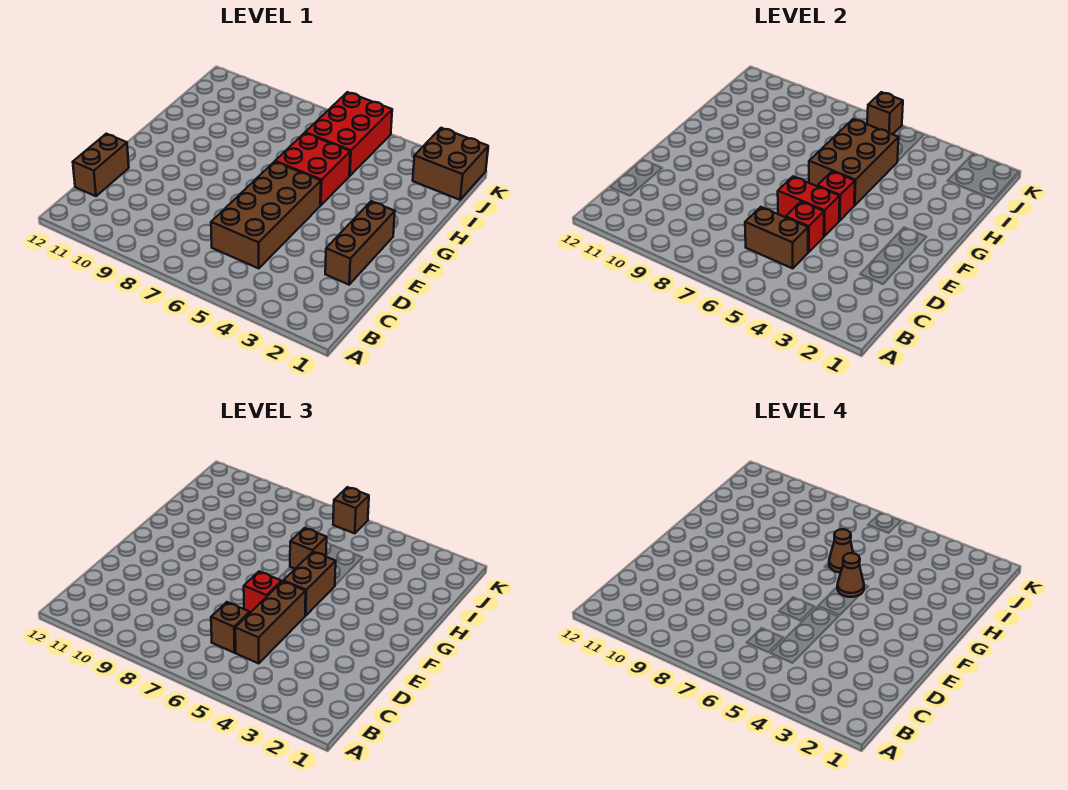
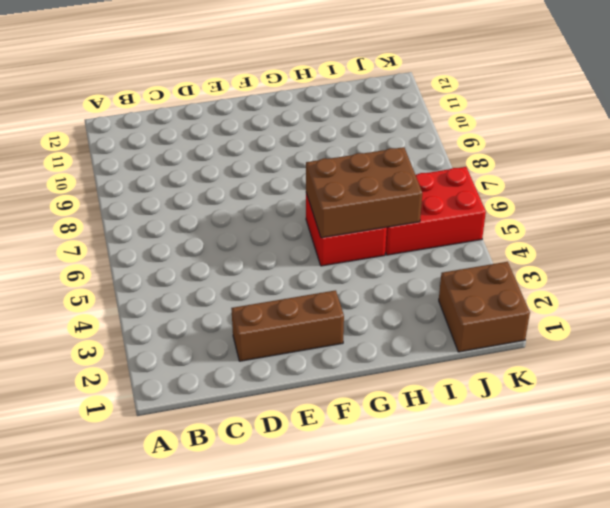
none -> brown 2x4 brick [211,162,321,268]
none -> brown 1x2 brick [73,134,129,196]
none -> brown 1x2 brick [745,207,808,268]

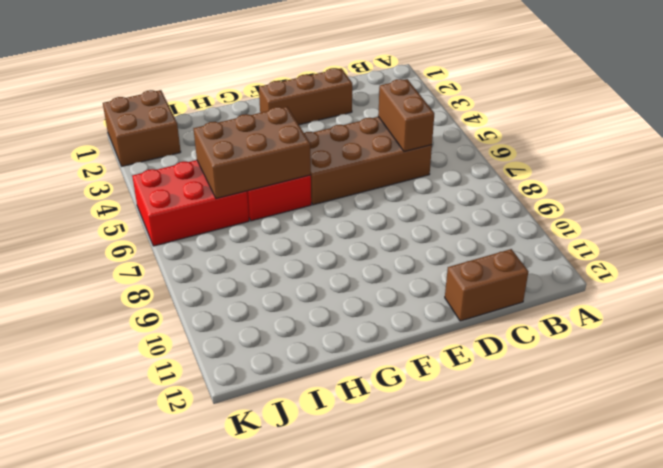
none -> red 1x1 brick [786,202,824,252]
none -> red 1x2 brick [778,177,840,236]
none -> red 1x1 brick [818,171,855,221]

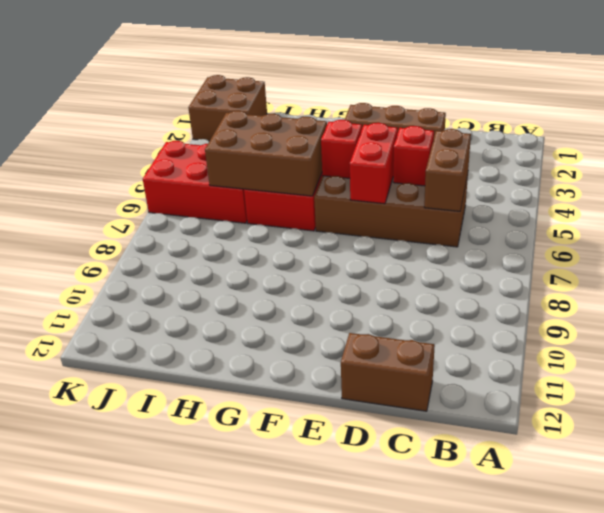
none -> brown 1x1 brick [867,92,903,134]
none -> brown 1x3 brick [235,581,306,663]
none -> brown 1x1 brick [211,602,250,653]

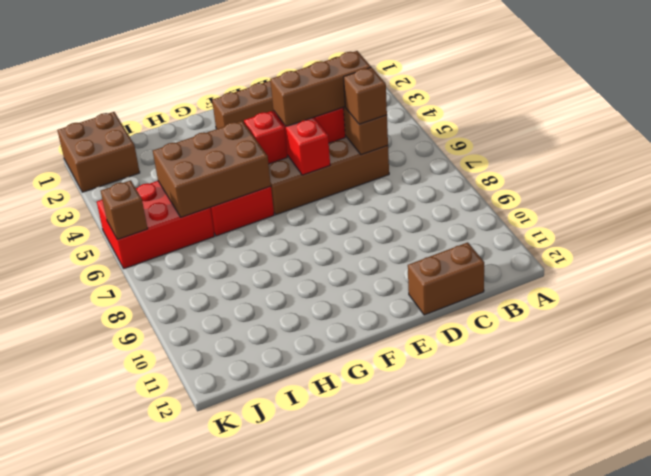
none -> red 1x1 brick [244,572,281,612]
none -> brown 1x2 brick [284,552,336,616]
none -> brown 1x1 brick [290,528,327,569]

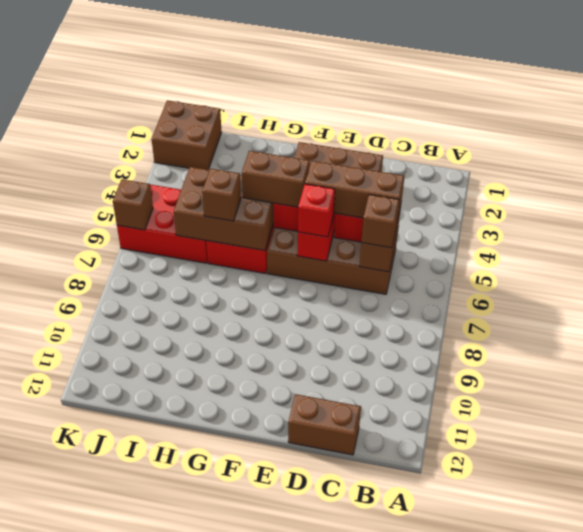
none -> brown 1x1 brick [333,487,369,533]
none -> brown 1x1 cone [837,553,864,597]
none -> brown 1x1 cone [829,529,853,572]

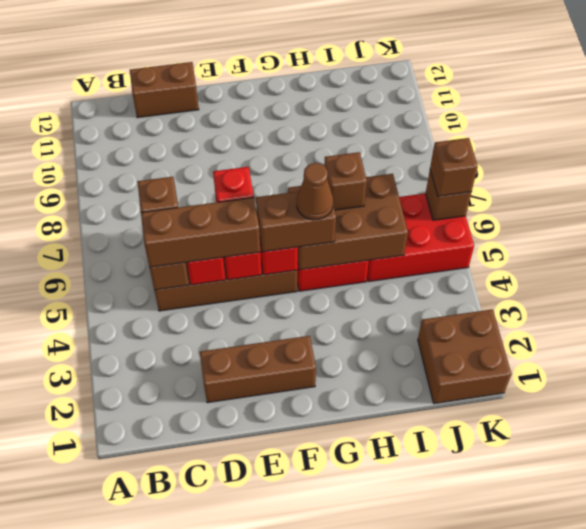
none -> brown 1x1 cone [829,529,853,572]

